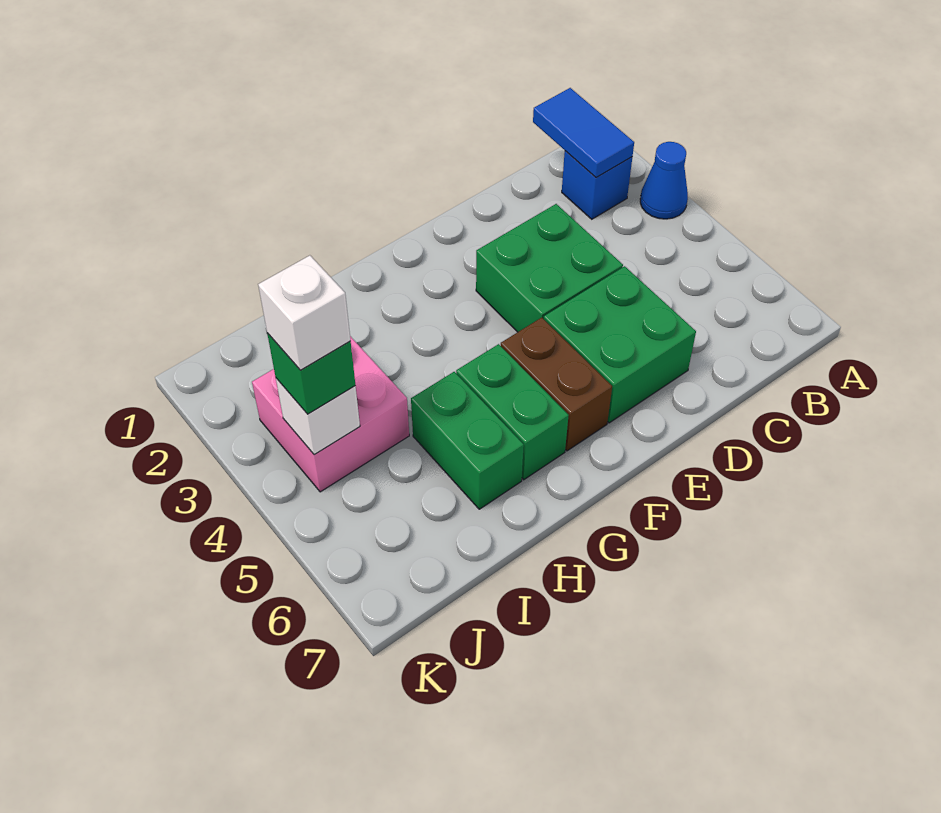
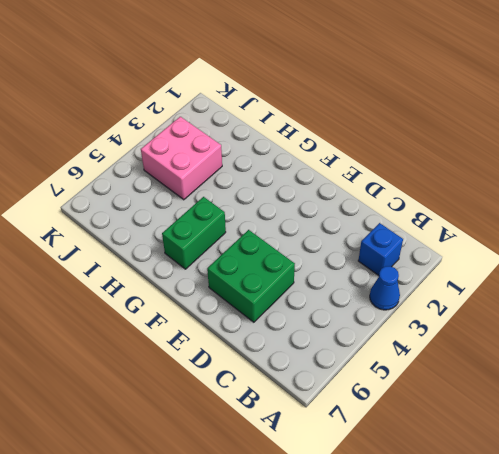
none -> green 2x2 brick [476,204,623,332]
none -> brown 1x2 brick [501,318,612,451]
none -> green 1x2 brick [411,372,524,509]

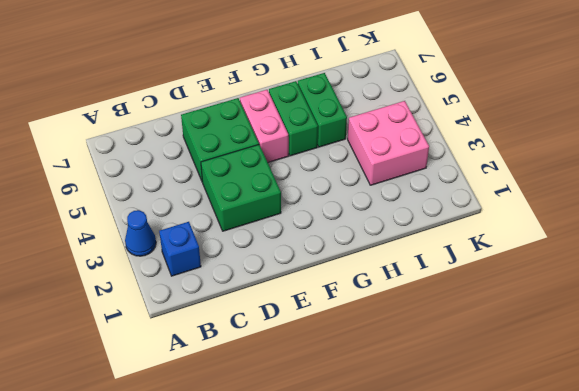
pink 1x2 brick [240,90,289,162] -> brown 1x2 brick [501,318,612,451]
none -> blue 1x2 tile [533,88,634,178]
none -> white 1x1 brick [276,378,360,455]
none -> green 1x1 brick [267,333,355,414]

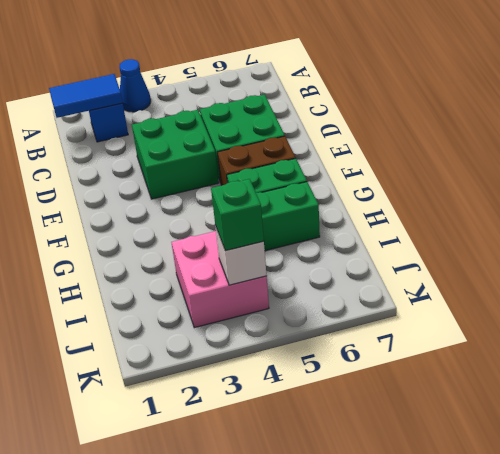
none -> white 1x1 brick [258,255,351,370]

